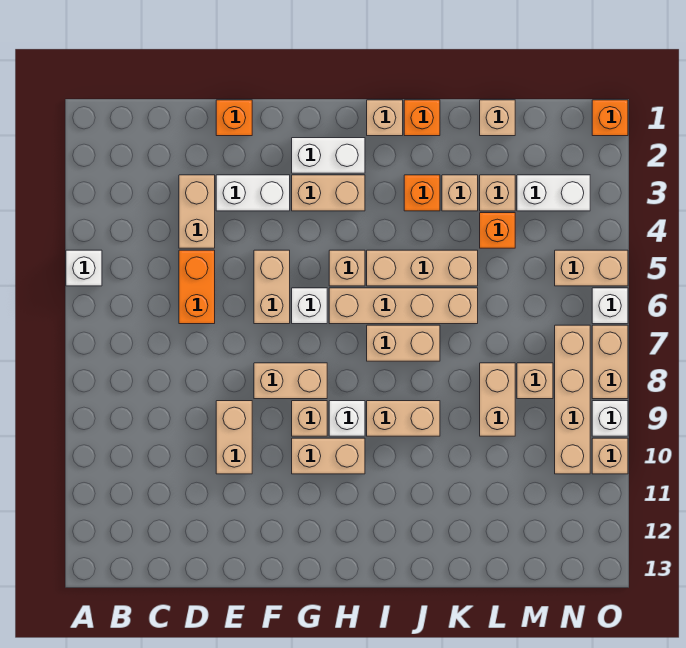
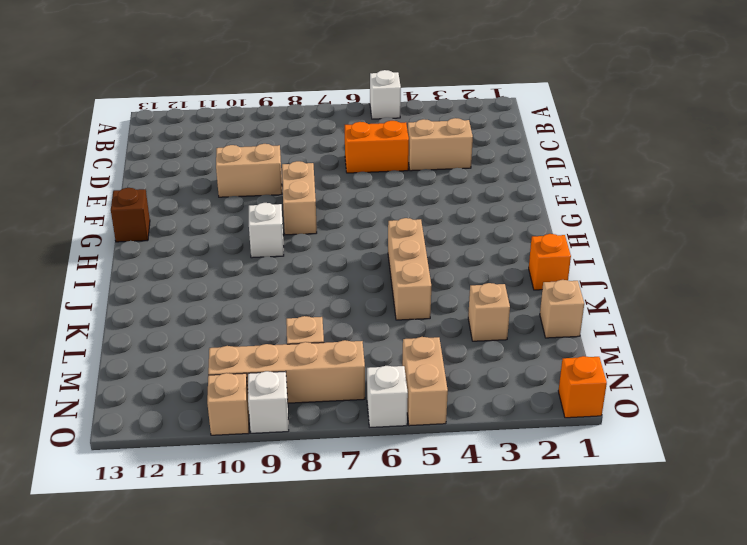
brown 1x1 brick [111,188,150,242] -> none
none -> orange 1x1 brick [216,100,252,136]
none -> white 1x2 brick [216,175,290,211]
none -> tan 1x2 brick [254,250,290,324]
none -> white 1x2 brick [292,138,365,173]

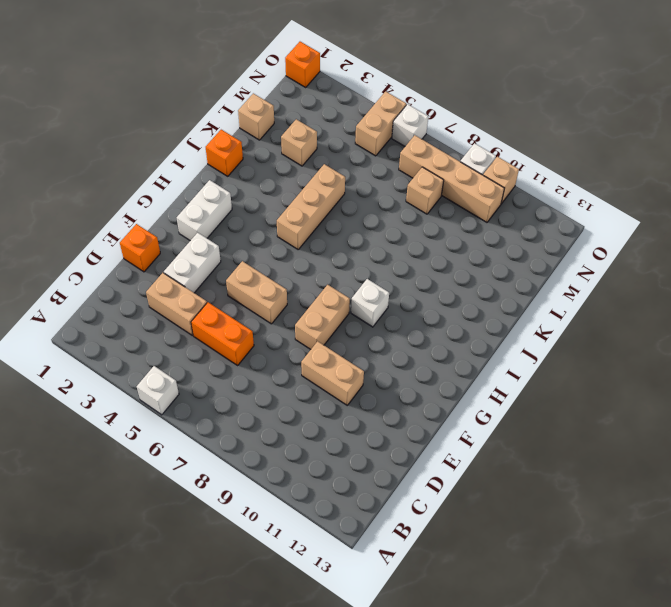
none -> tan 1x2 brick [292,175,365,211]
none -> white 1x1 brick [292,288,327,324]
none -> tan 1x1 brick [292,401,327,436]
none -> tan 1x2 brick [292,438,365,474]

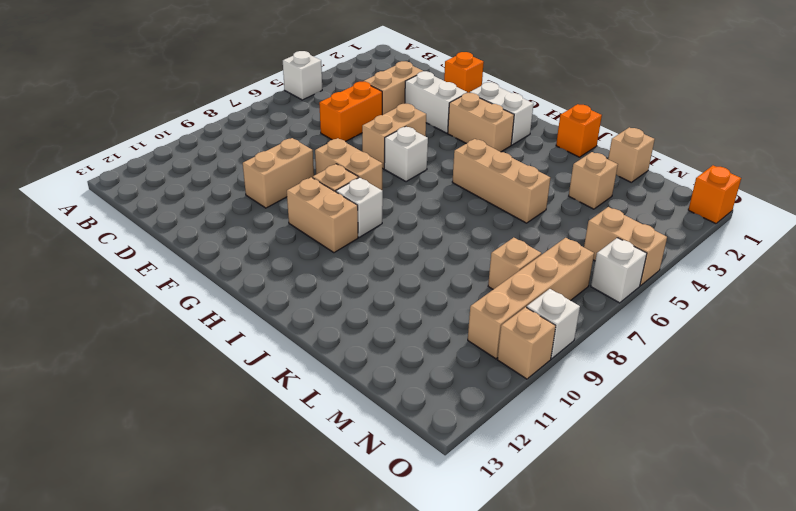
none -> tan 1x1 brick [329,250,365,286]
none -> tan 1x4 brick [329,288,478,324]
none -> tan 1x1 brick [367,100,403,136]
none -> tan 1x2 brick [367,325,440,361]

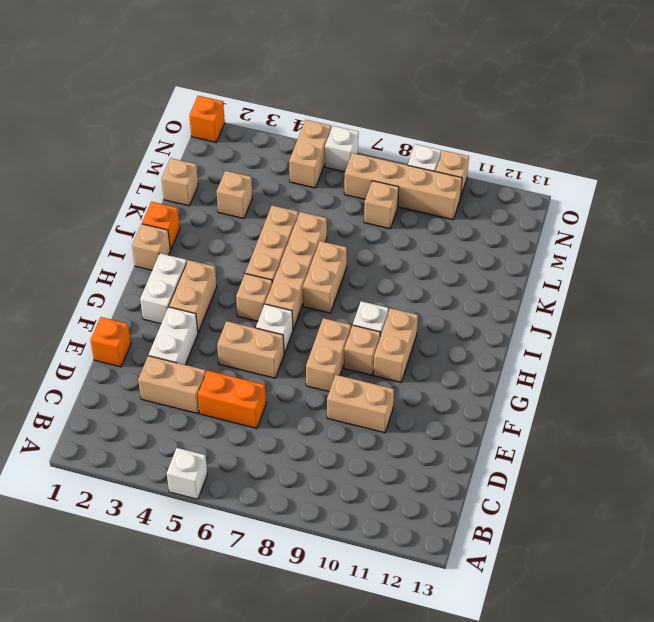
none -> tan 1x2 brick [367,401,440,436]
none -> orange 1x1 brick [404,175,440,211]
none -> tan 1x1 brick [442,175,478,211]
none -> orange 1x1 brick [480,213,515,248]

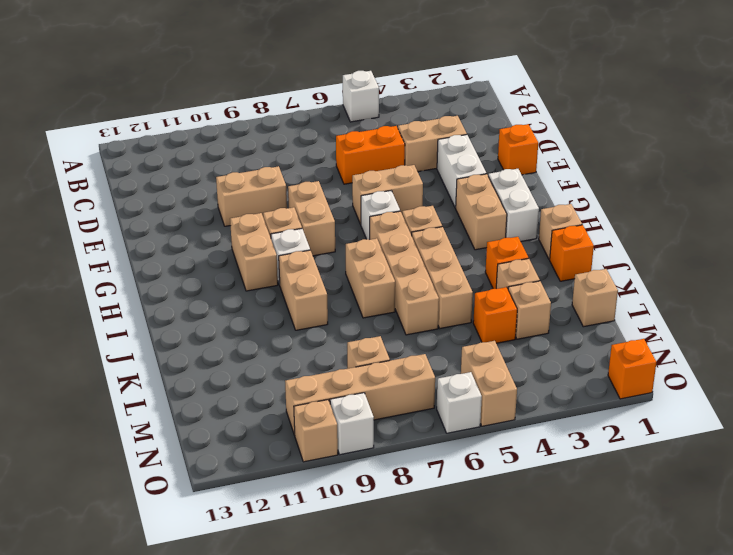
none -> tan 1x2 brick [480,363,515,436]
none -> white 1x2 brick [517,175,590,211]
none -> tan 1x2 brick [592,325,628,399]

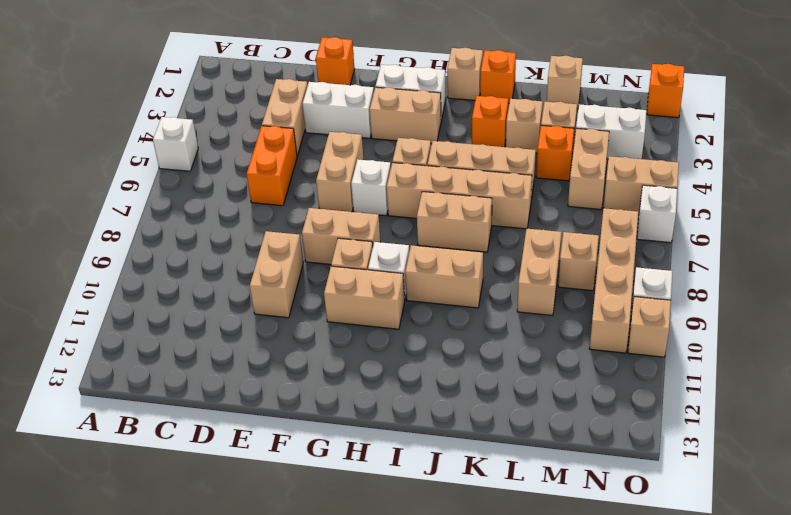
tan 1x2 brick [568,128,609,209] -> tan 1x2 brick moved to [592,325,628,399]

